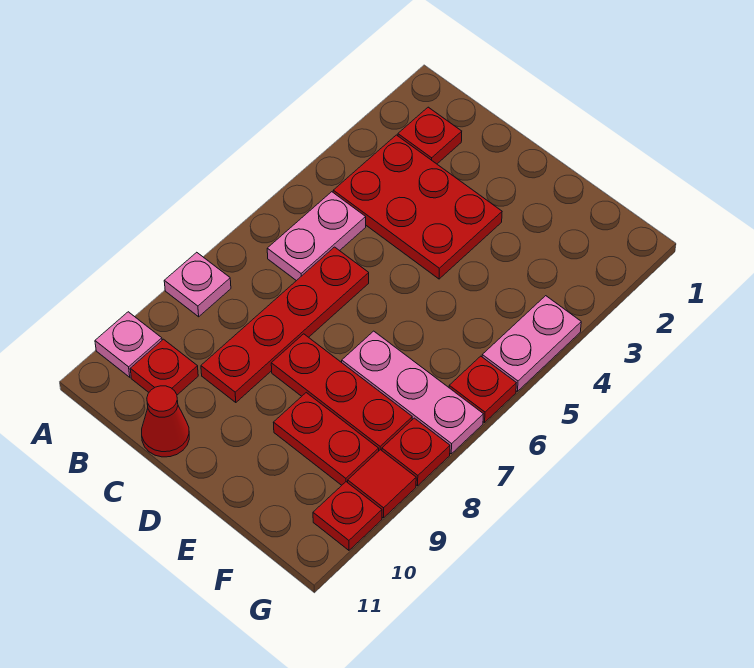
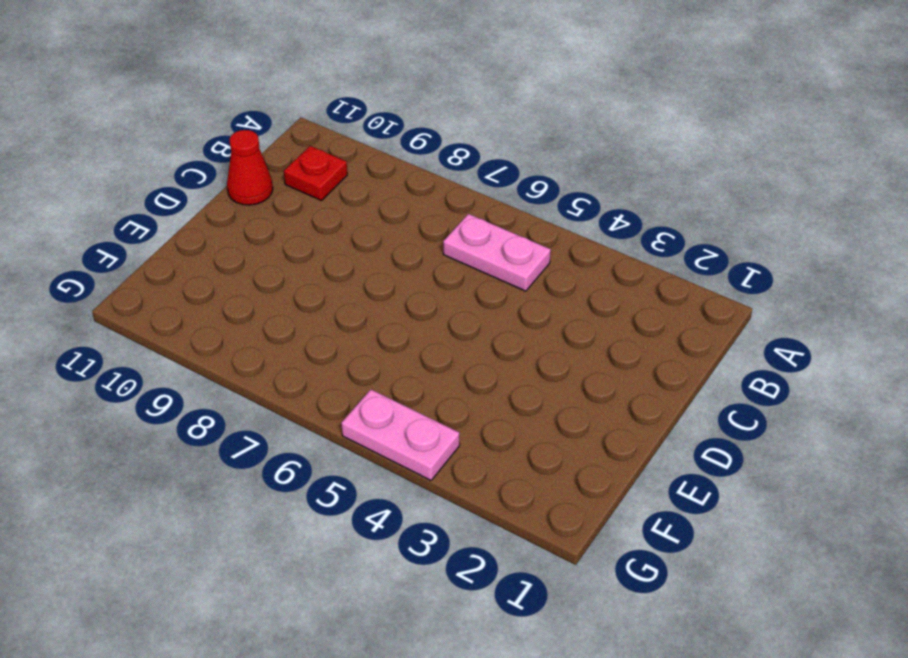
none -> pink 1x1 plate [164,252,231,317]
none -> pink 1x1 plate [95,312,162,377]
none -> red 1x1 plate [398,107,462,164]

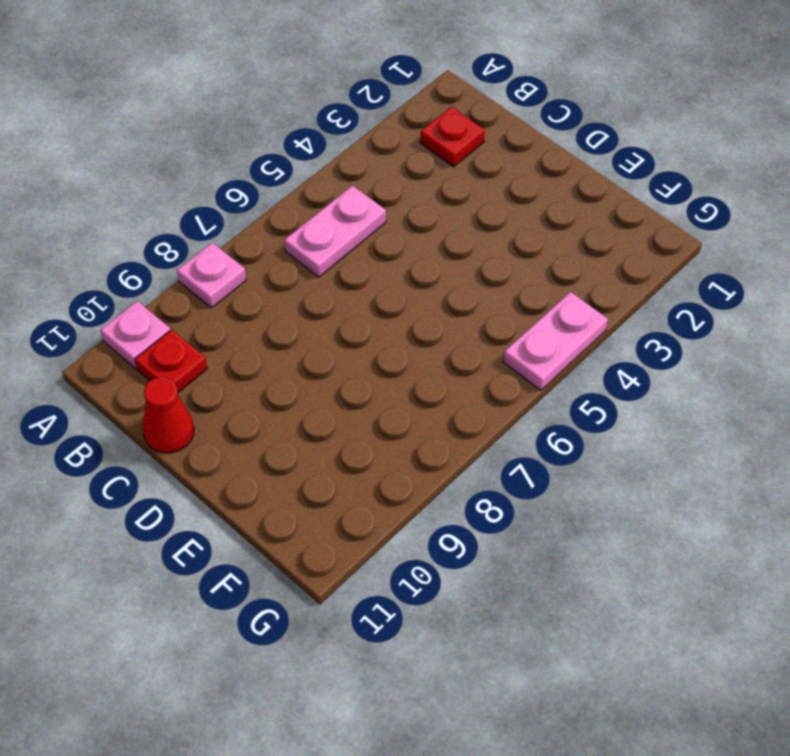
none -> red 2x3 plate [333,135,502,279]
none -> red 1x4 plate [201,247,369,403]
none -> red 1x3 plate [271,334,412,450]

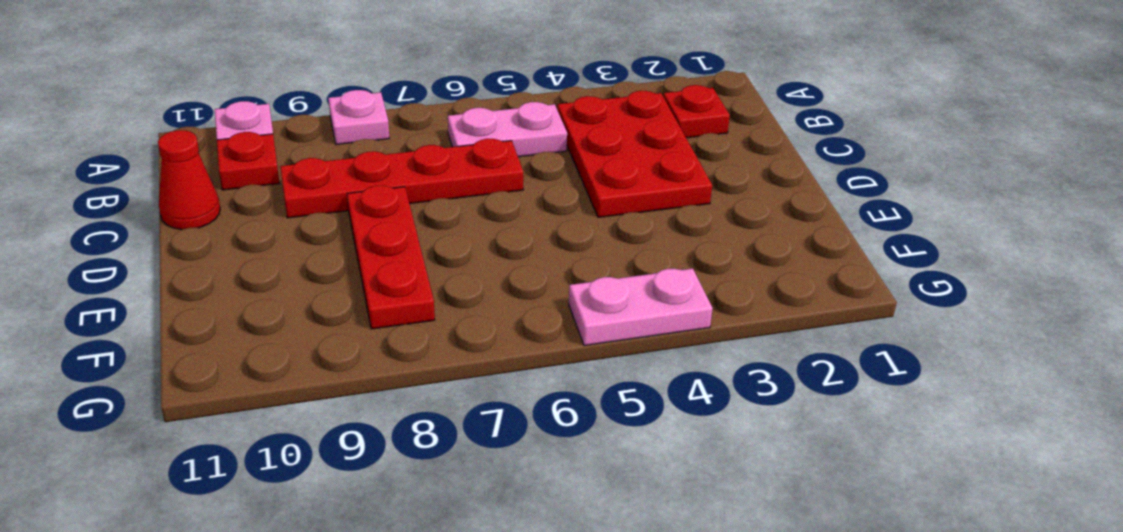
none -> pink 1x3 plate [342,331,483,454]
none -> red 1x2 plate [273,393,379,485]
none -> red 1x1 plate [449,356,516,422]

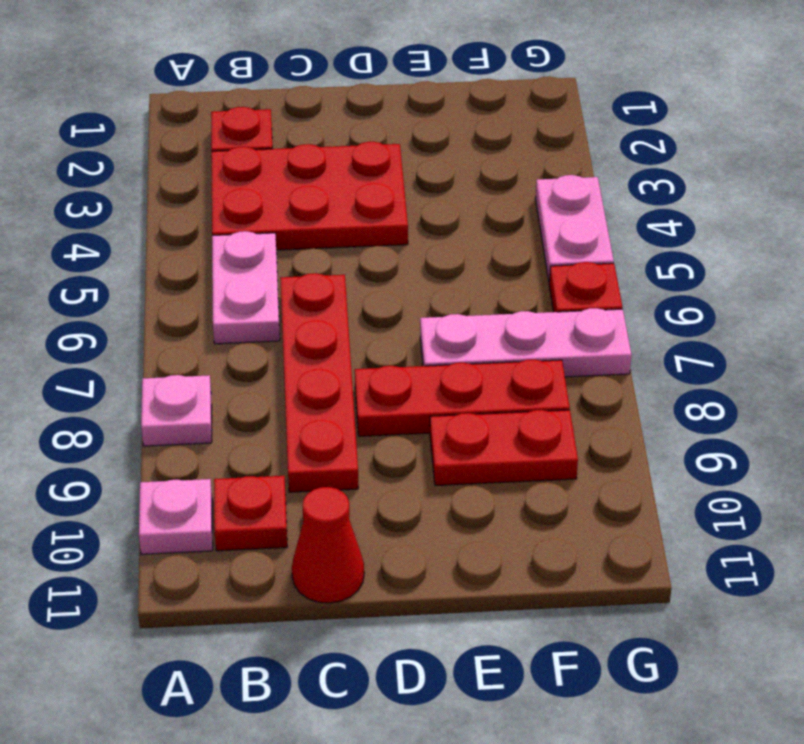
none -> red 1x1 plate [382,418,450,486]
none -> red 1x1 tile [348,450,416,518]
none -> red 1x1 plate [313,482,382,550]

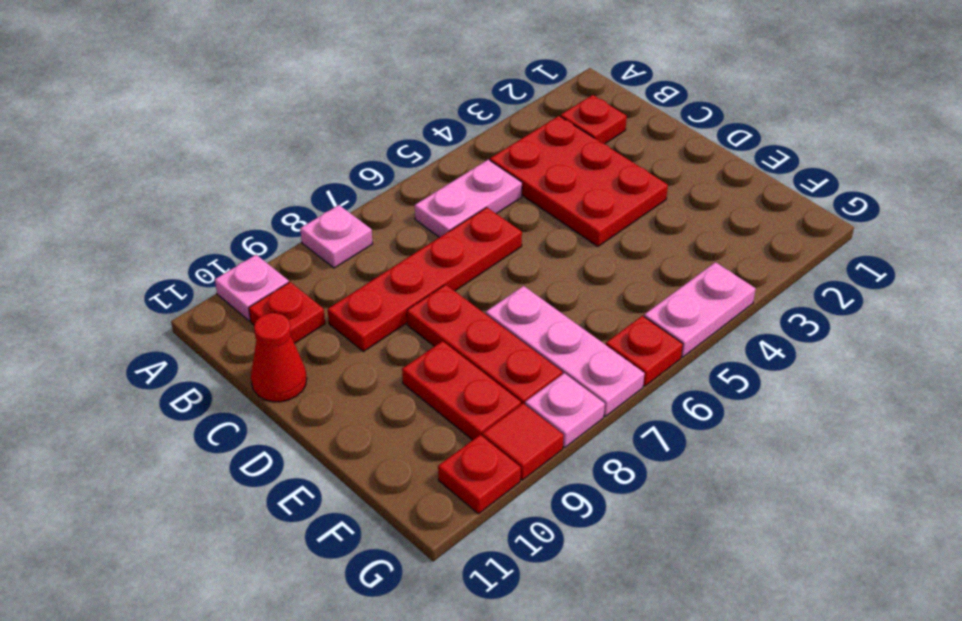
pink 1x1 plate [525,373,605,448] -> red 1x1 plate [382,418,450,486]

